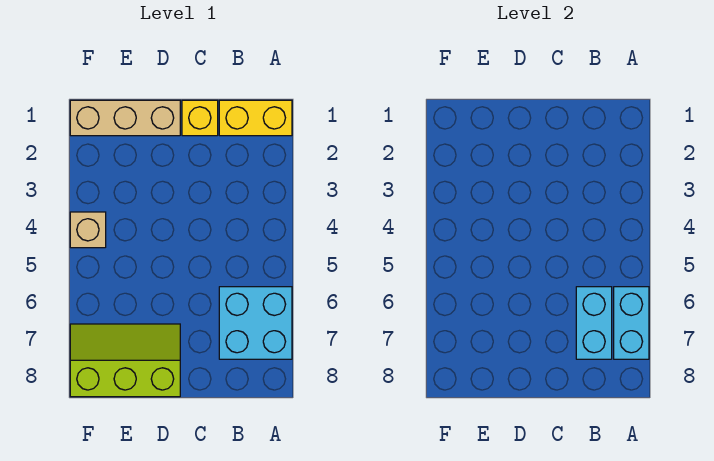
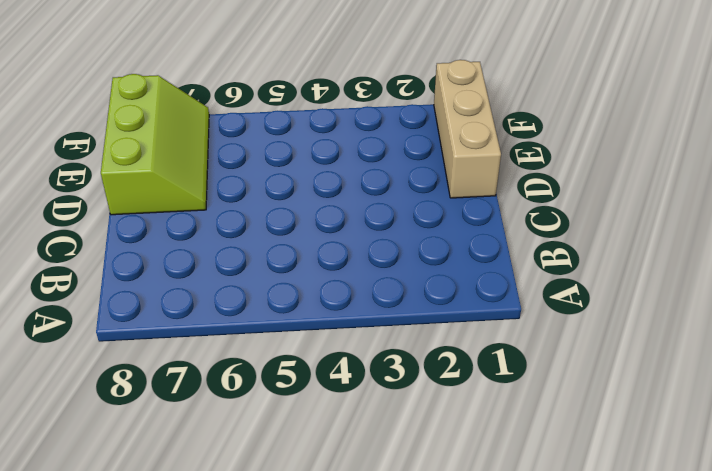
none -> yellow 1x2 brick [219,100,292,136]
none -> cyan 2x2 brick [219,287,292,359]

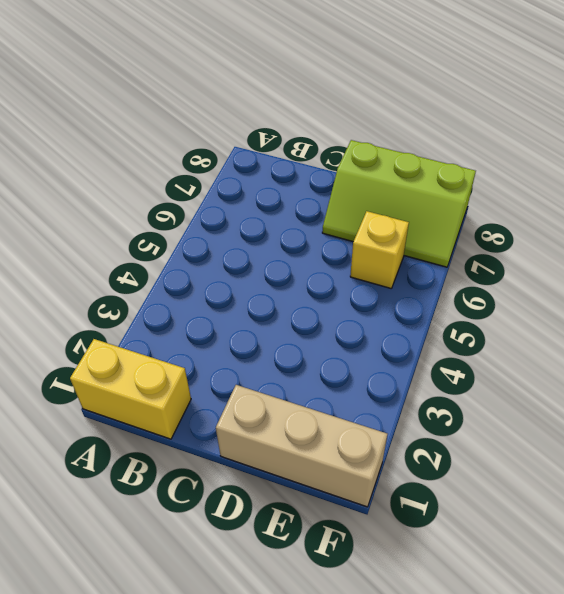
yellow 1x1 brick [350,211,409,288] -> yellow 1x1 brick moved to [182,100,218,136]
none -> cyan 2x2 brick [219,287,292,359]
none -> tan 1x1 brick [70,212,106,248]

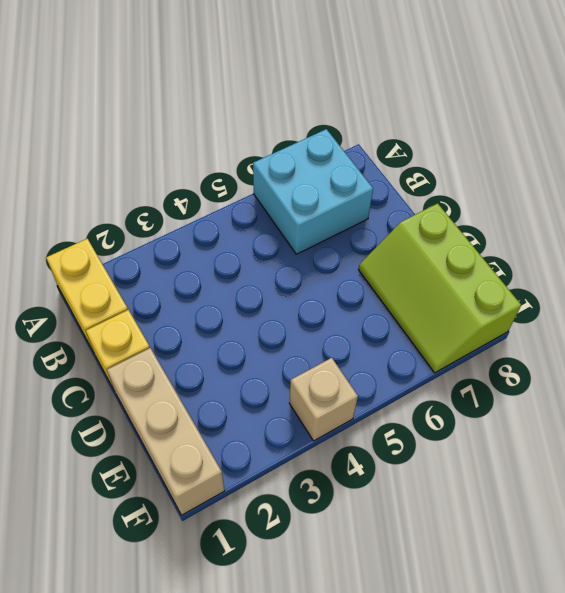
none -> cyan 1x2 brick [614,287,649,359]
none -> cyan 1x2 brick [576,287,612,359]

